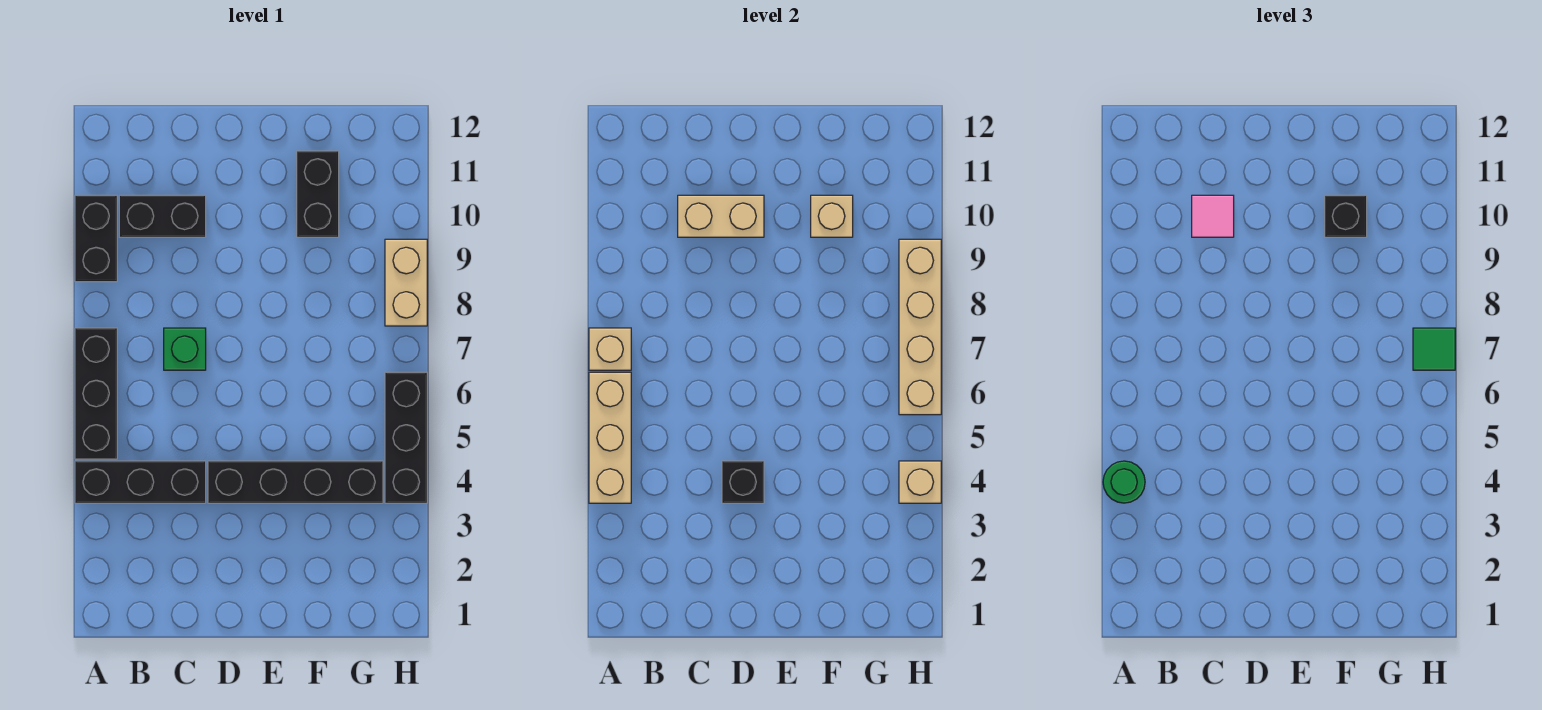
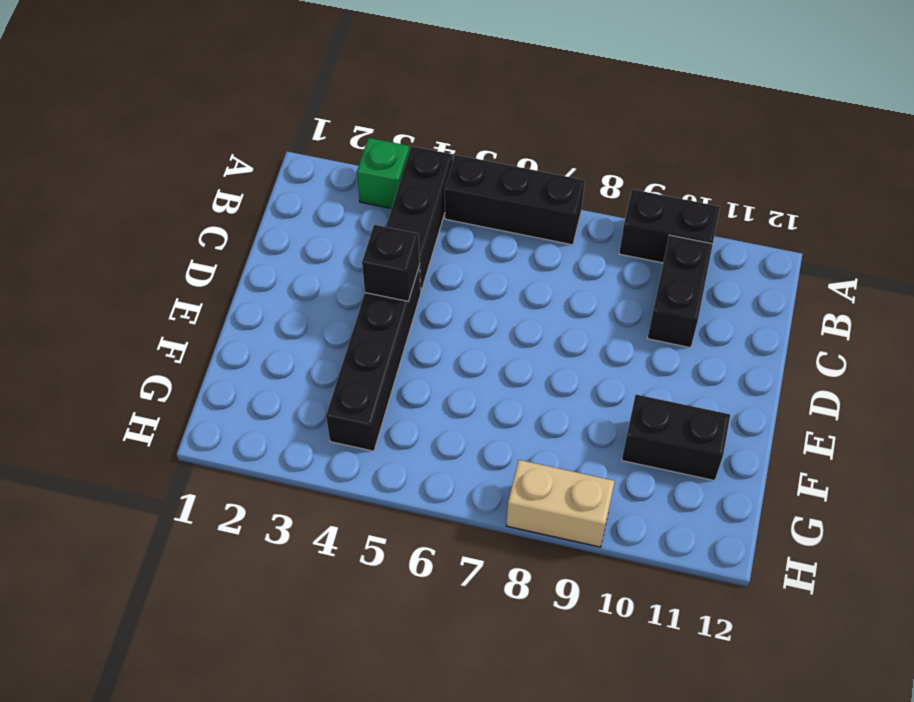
green 1x1 brick [357,138,410,208] -> green 1x1 brick moved to [164,328,206,370]
none -> black 1x3 brick [385,372,427,503]
none -> tan 1x3 brick [589,372,631,503]
none -> tan 1x1 brick [589,328,631,370]

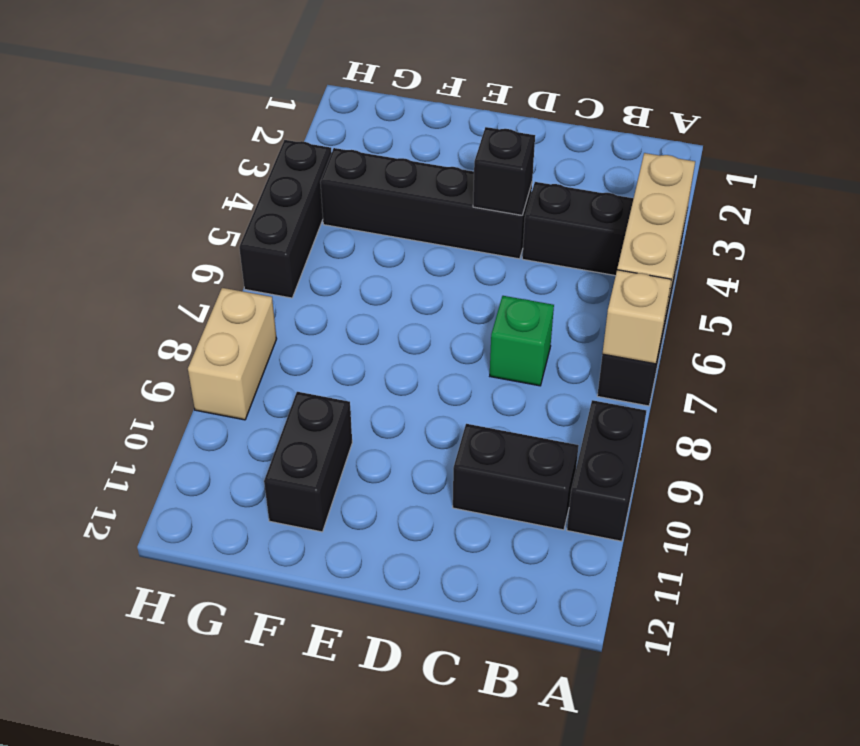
none -> tan 1x2 brick [678,195,764,237]
none -> tan 1x1 brick [811,195,853,237]
none -> tan 1x1 brick [899,461,941,503]

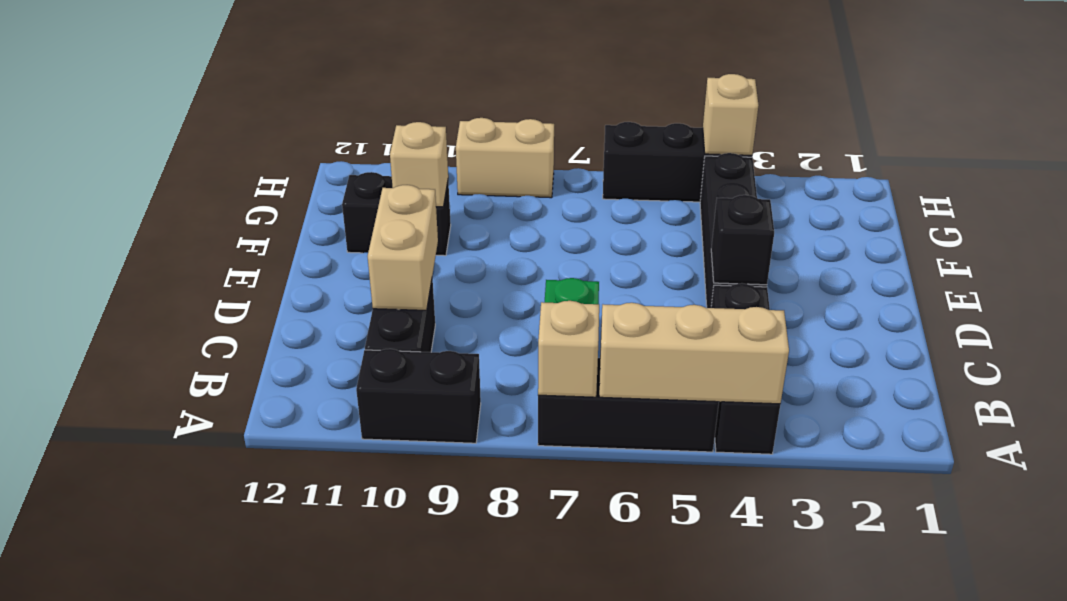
none -> tan 1x4 brick [899,239,941,415]
none -> green 1x1 round brick [1103,461,1145,503]
none -> pink 1x1 tile [1192,195,1234,237]

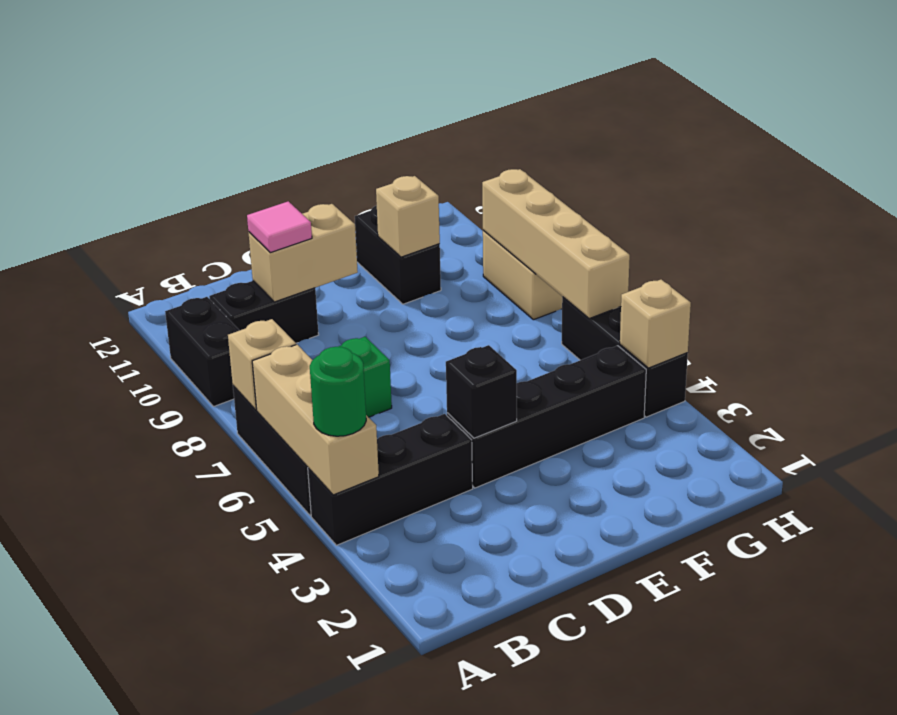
none -> black 1x1 brick [1325,195,1367,237]
none -> green 1x1 tile [1413,328,1455,370]

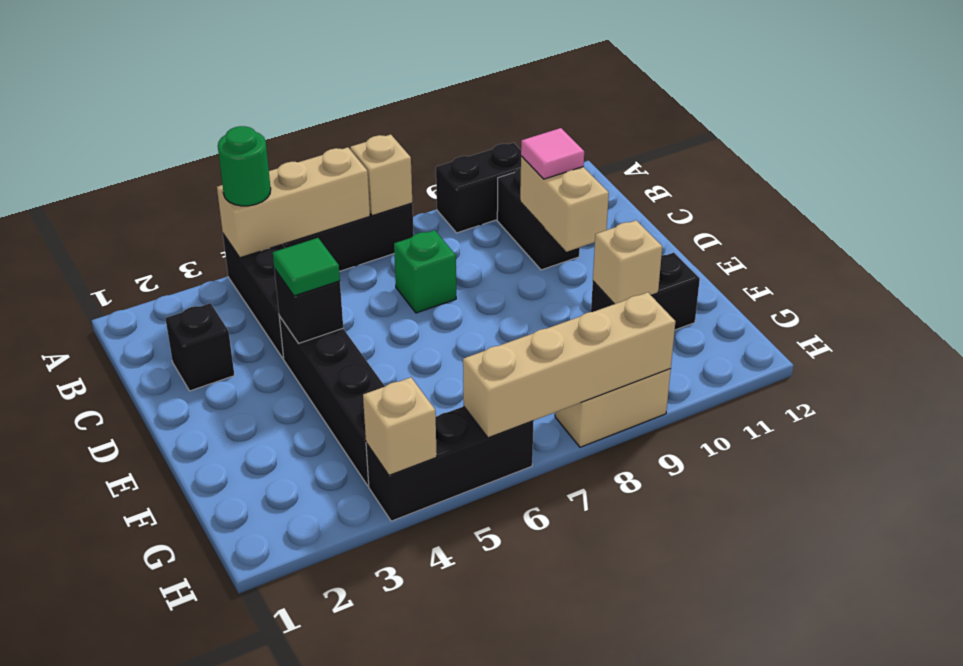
black 1x1 brick [165,303,234,391] -> black 1x1 brick moved to [1325,195,1367,237]
green 1x1 tile [273,238,340,296] -> green 1x1 tile moved to [1413,328,1455,370]

